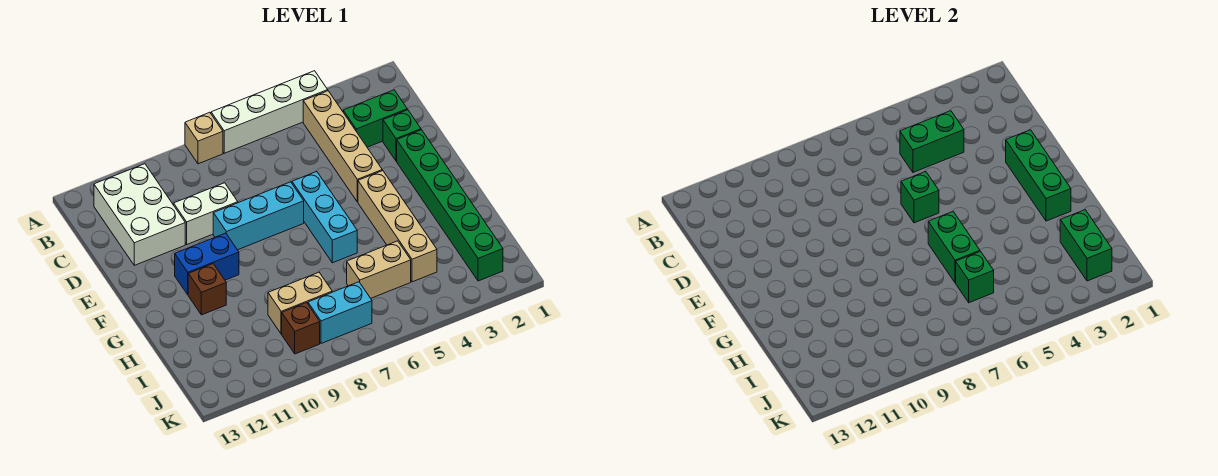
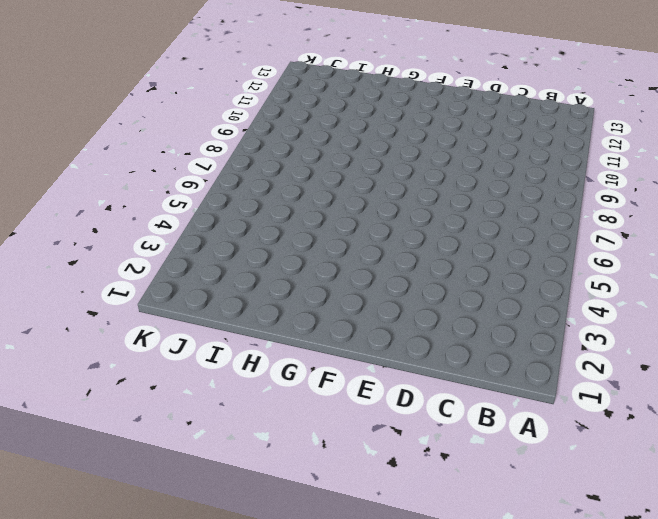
none -> white 1x4 brick [211,71,328,153]
none -> tan 1x1 brick [185,112,223,164]
none -> tan 1x4 brick [303,91,382,202]

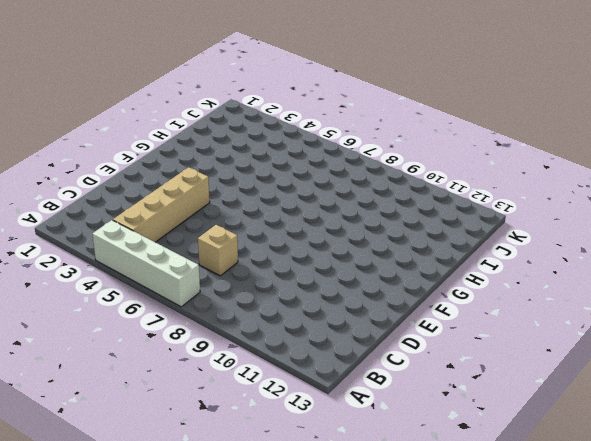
tan 1x1 brick [198,225,238,276] -> tan 1x1 brick moved to [185,112,223,164]
none -> white 2x3 brick [94,164,185,265]
none -> green 1x2 brick [343,90,407,147]
none -> green 1x1 brick [383,110,421,161]

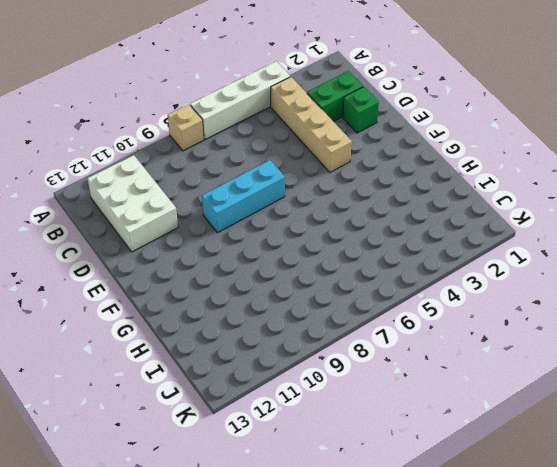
none -> white 1x2 brick [174,183,238,244]
none -> green 1x6 brick [397,130,503,281]
none -> cyan 1x3 brick [292,172,357,263]

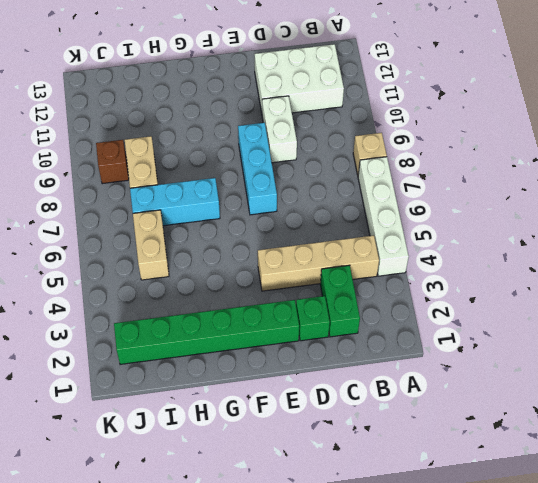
cyan 1x3 brick [130,178,220,226] -> cyan 1x3 brick moved to [292,172,357,263]
none -> tan 1x4 brick [358,171,437,282]
none -> blue 1x2 brick [175,233,239,295]
none -> brown 1x1 brick [188,264,226,315]

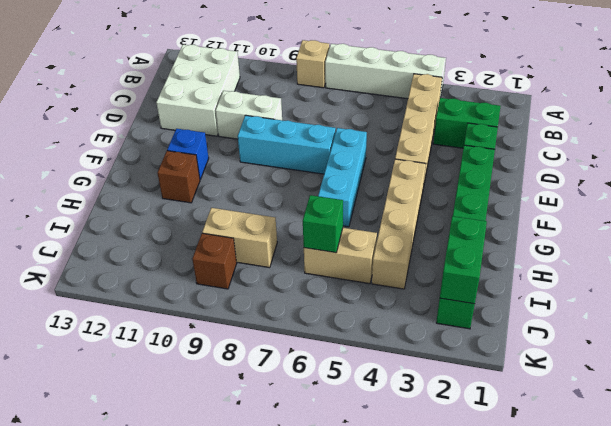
blue 1x1 brick [167,129,209,179] -> blue 1x2 brick [175,233,239,295]
none -> cyan 1x2 brick [308,282,372,344]
none -> green 1x2 brick [900,111,964,172]
none -> green 1x3 brick [1006,130,1071,221]

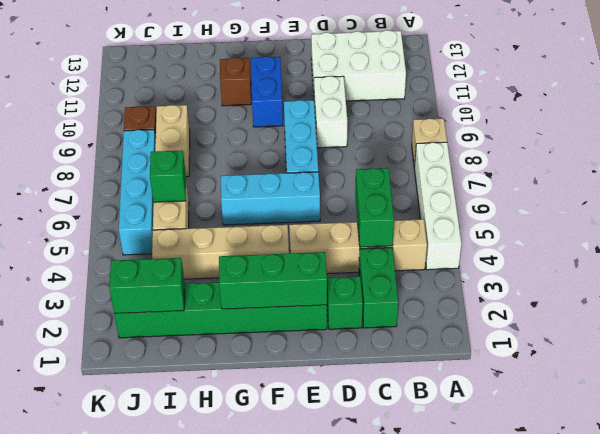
cyan 1x4 brick [119,130,156,255] -> cyan 1x2 brick [308,282,372,344]
none -> green 1x1 brick [901,172,939,223]
none -> green 1x2 brick [928,212,980,283]

